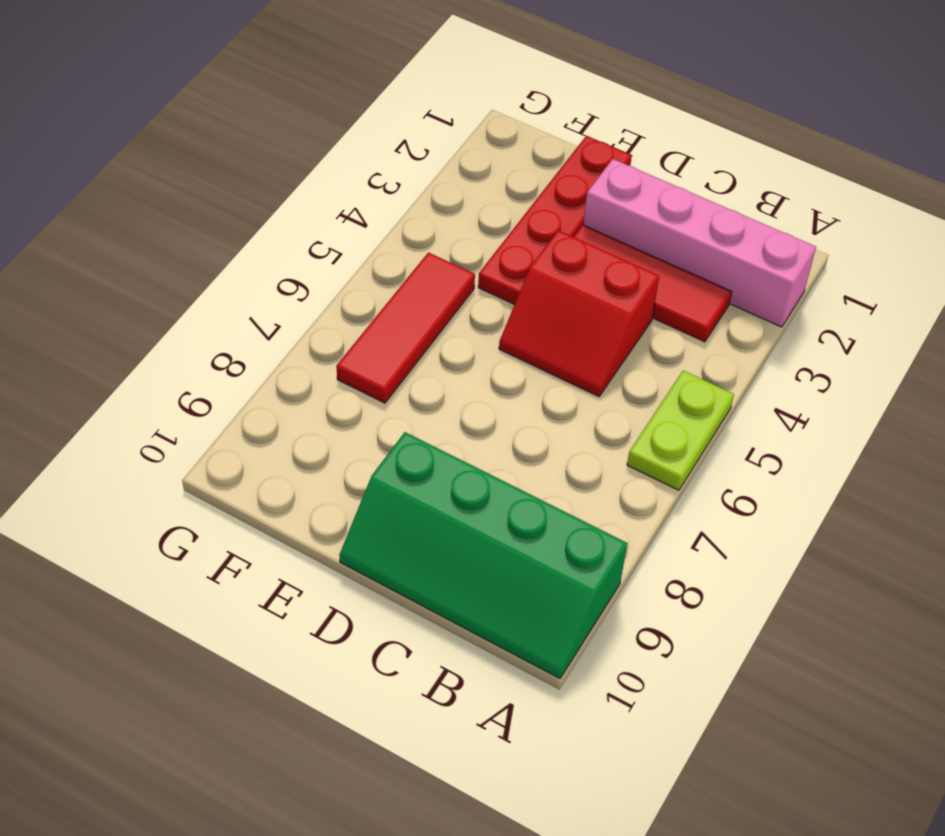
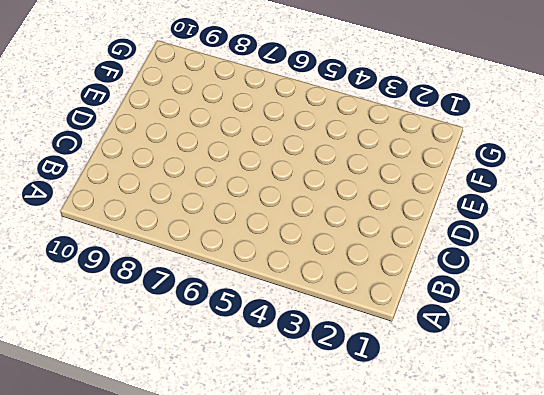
none -> pink 1x4 brick [584,159,816,327]
none -> lime 1x2 plate [627,371,734,490]

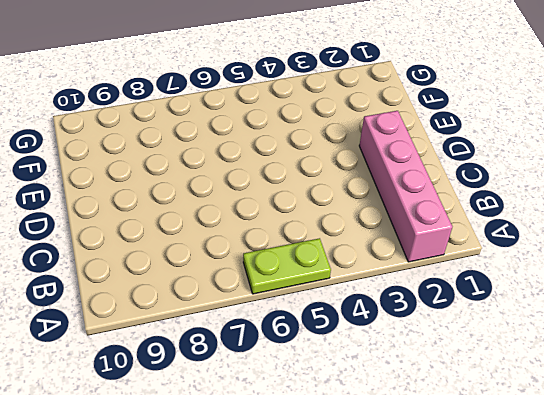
none -> green 2x4 slope [339,432,627,678]
none -> red 1x3 tile [574,225,732,342]

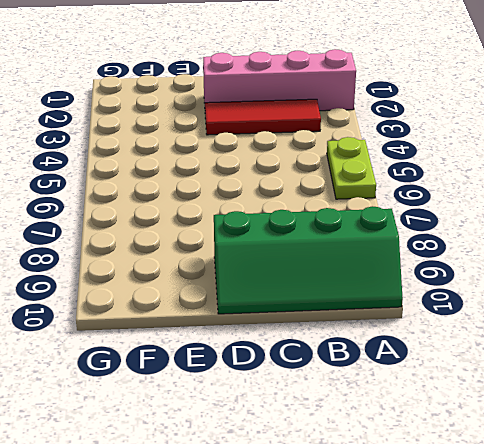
none -> red 2x2 slope [499,230,659,396]
none -> red 1x4 plate [478,136,632,305]

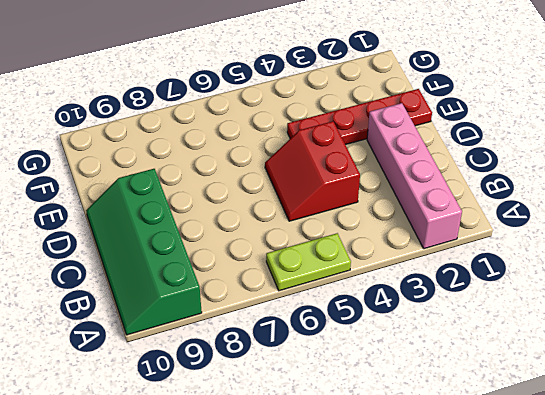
none -> red 1x3 tile [574,225,732,342]
none -> red 1x3 tile [336,252,475,403]

